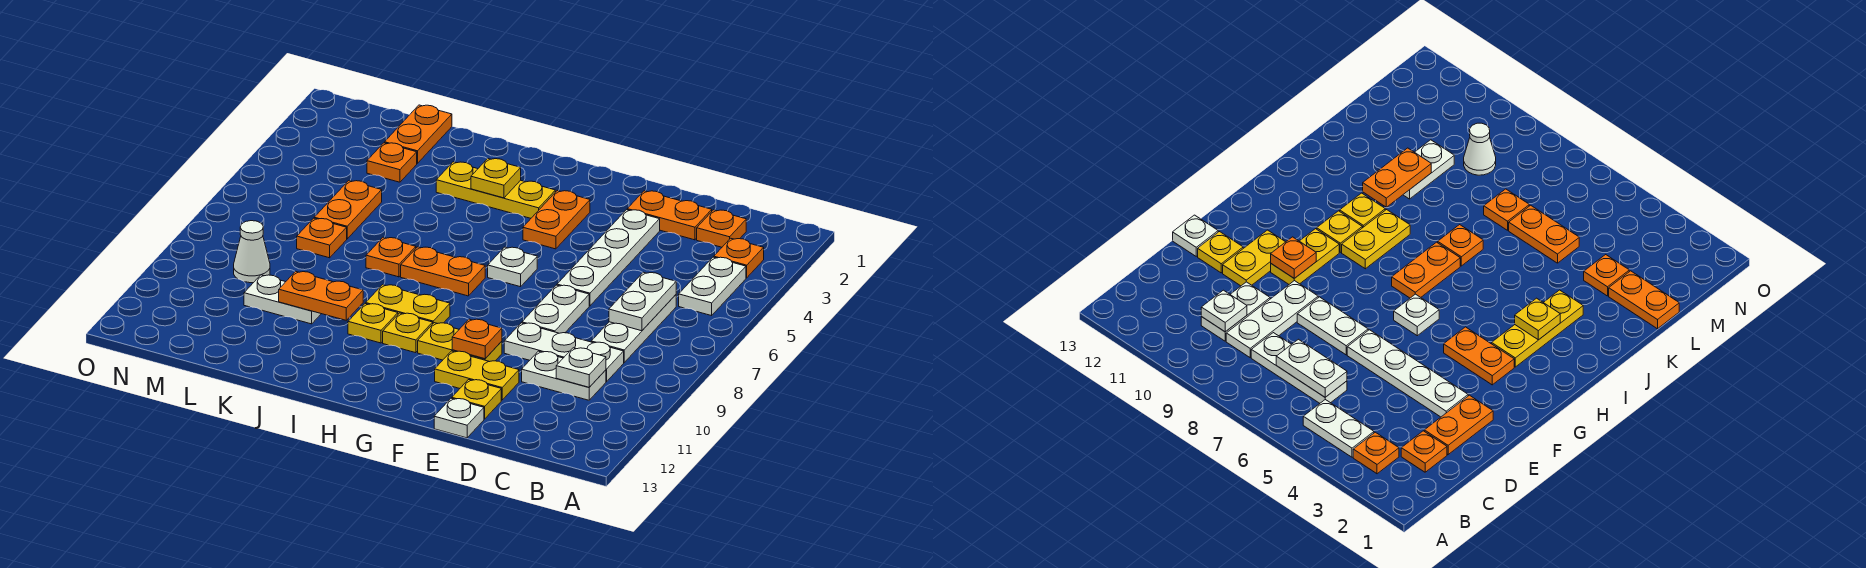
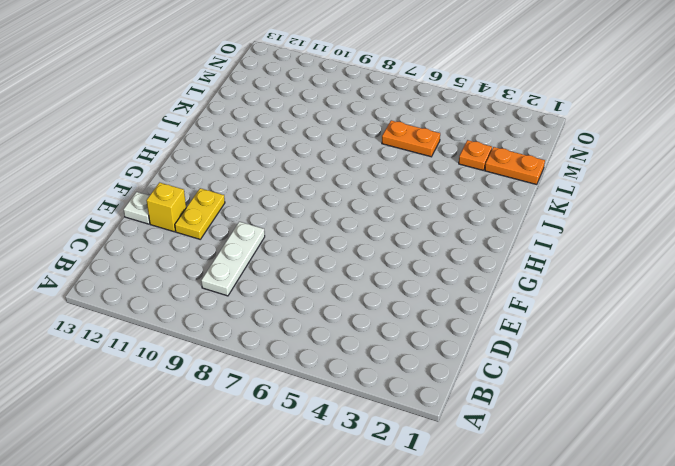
yellow 1x1 brick [146,183,186,232] -> yellow 1x1 plate [452,380,501,419]
none -> orange 1x1 plate [714,238,764,278]
none -> white 1x2 plate [679,257,746,316]
none -> orange 1x1 plate [697,210,746,247]
none -> white 1x3 plate [591,295,676,362]

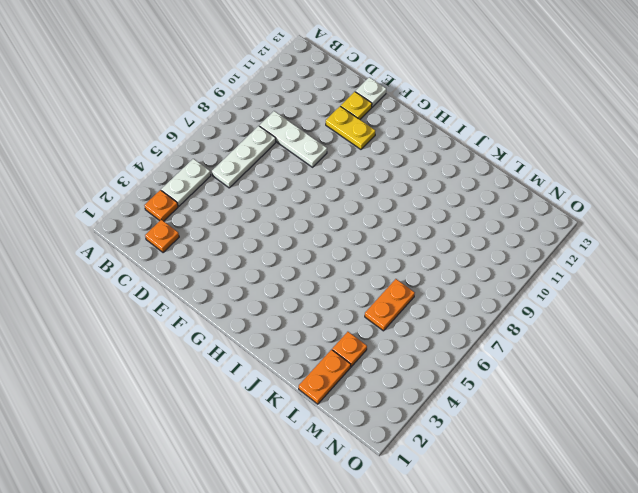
none -> white 1x2 plate [522,351,606,400]
none -> orange 1x2 plate [627,191,712,240]
none -> white 1x4 plate [557,210,660,306]
none -> white 1x2 plate [522,285,589,333]

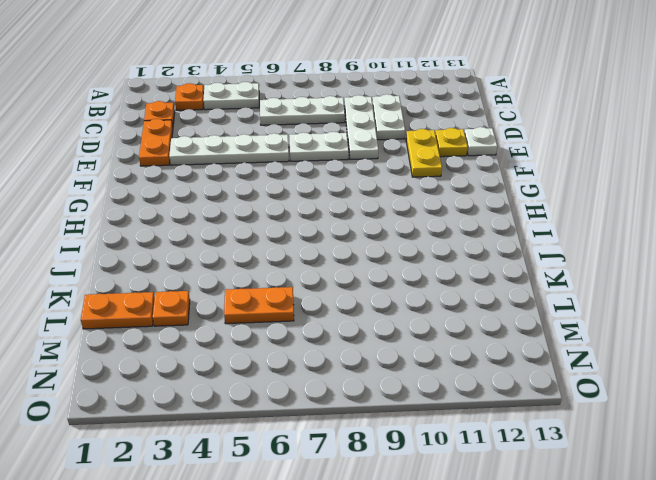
none -> yellow 1x2 plate [418,323,502,362]
none -> orange 1x2 plate [523,191,590,249]
none -> white 1x1 plate [488,247,537,287]
none -> yellow 1x3 plate [436,162,555,218]

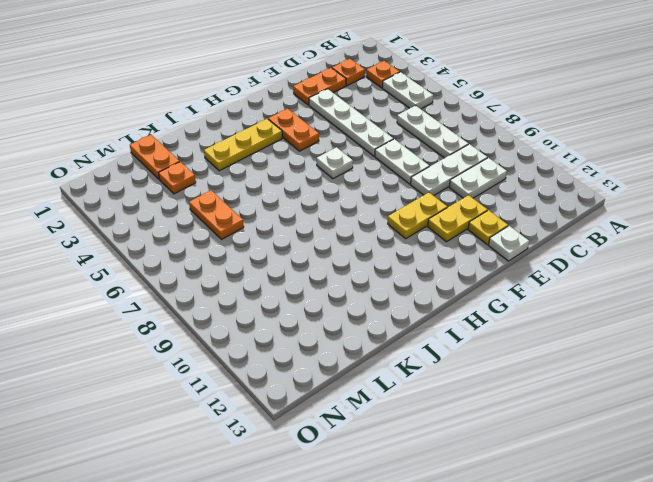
none -> orange 1x2 plate [401,247,485,296]
none -> yellow 1x2 plate [366,285,450,324]
none -> yellow 1x1 plate [383,313,433,353]
none -> yellow 1x1 plate [348,304,398,343]

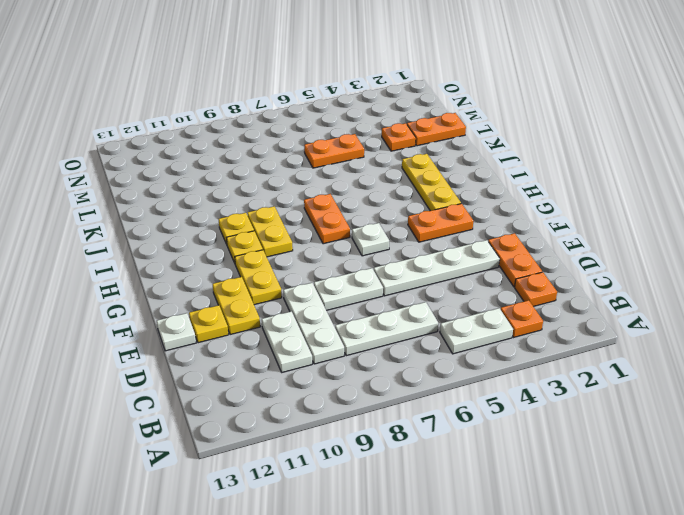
none -> orange 1x1 plate [366,237,416,277]
none -> white 1x2 plate [244,275,321,324]
none -> orange 1x1 plate [297,218,347,258]
none -> white 1x1 cone [234,221,270,283]

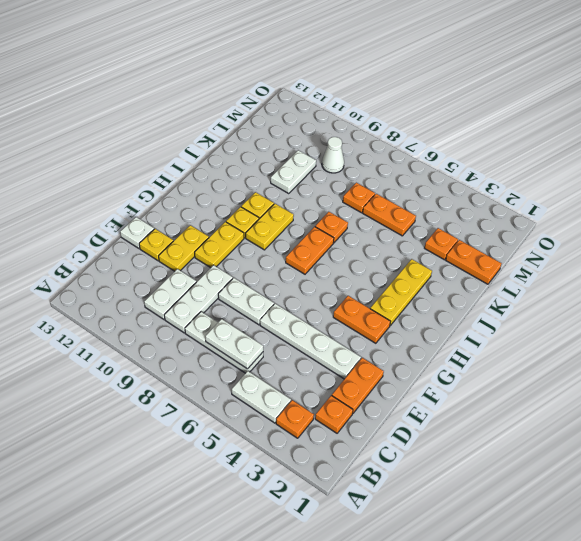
none -> white 1x1 plate [488,247,537,287]
none -> white 1x1 plate [556,348,606,387]
none -> orange 1x1 plate [452,319,502,359]
none -> yellow 1x1 plate [471,159,521,198]

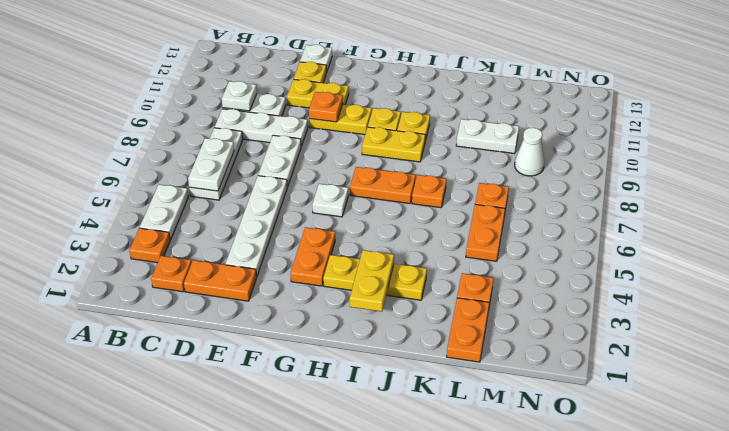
yellow 1x2 plate [350,250,394,312] -> yellow 1x1 plate [471,159,521,198]
none -> orange 1x2 plate [279,271,363,320]

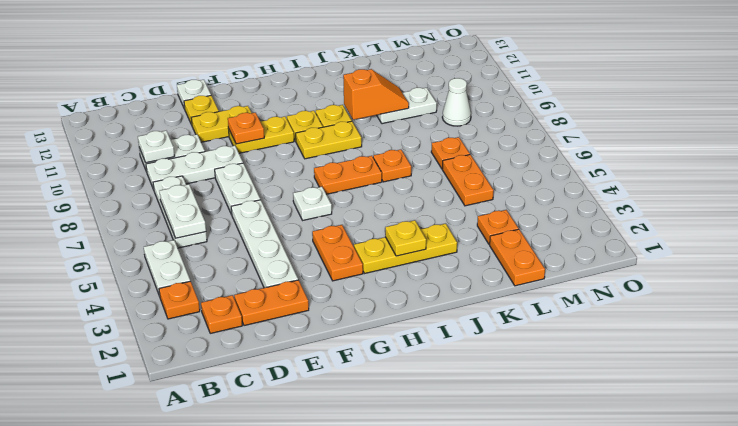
orange 1x2 slope [343,69,409,120] -> orange 1x2 plate [279,271,363,320]

